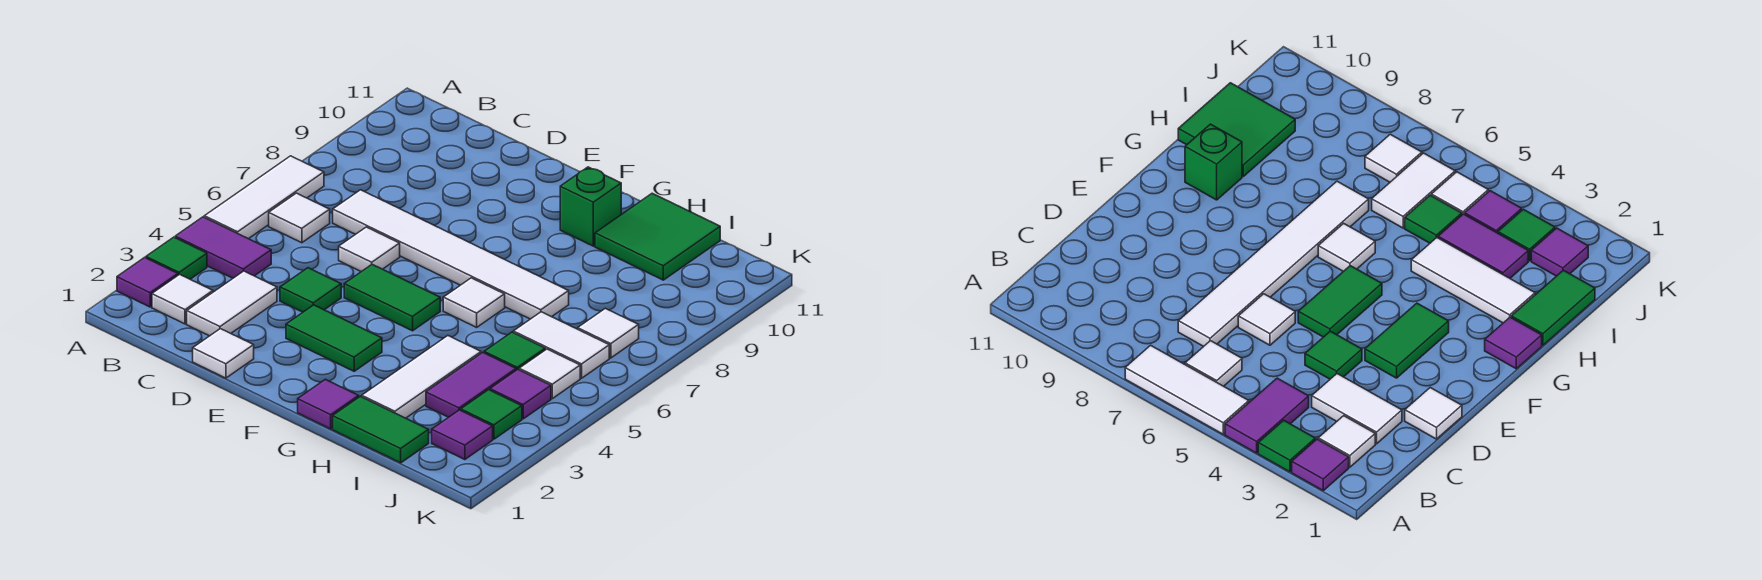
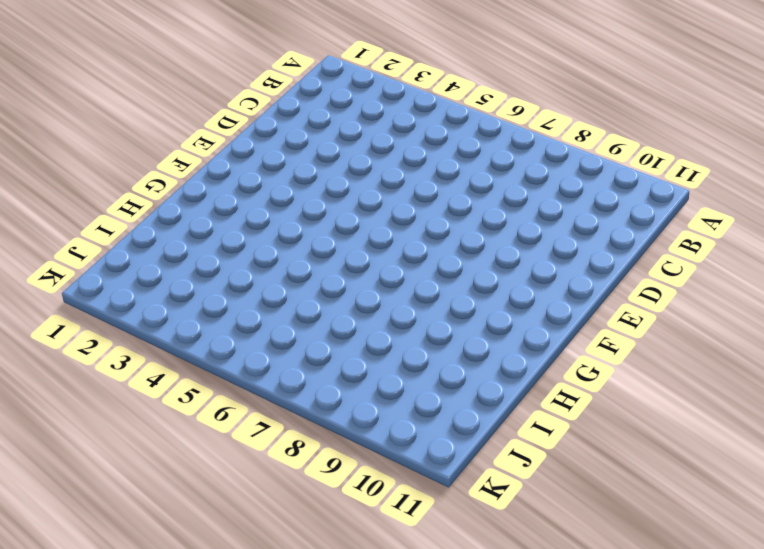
none -> purple 1x1 tile [117,257,178,307]
none -> green 1x1 tile [146,237,207,279]
none -> purple 1x2 tile [175,217,271,278]

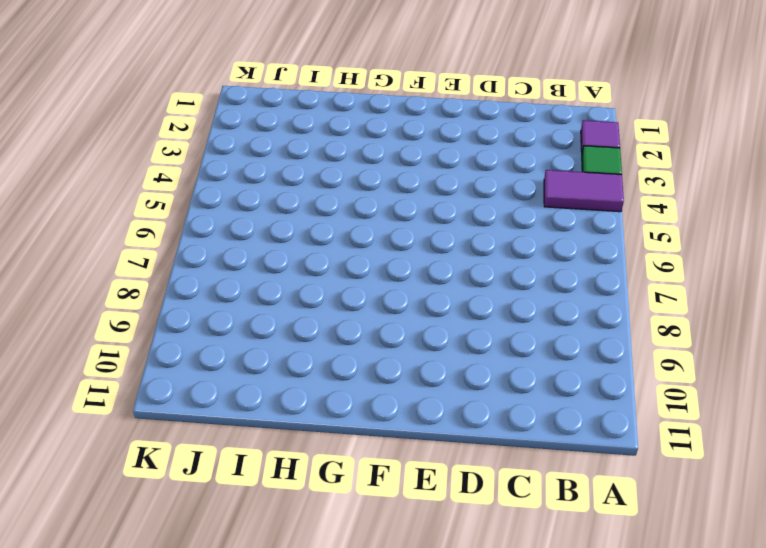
none -> white 1x3 tile [204,156,324,239]
none -> white 1x1 tile [152,274,213,324]
none -> white 1x1 tile [269,193,330,243]

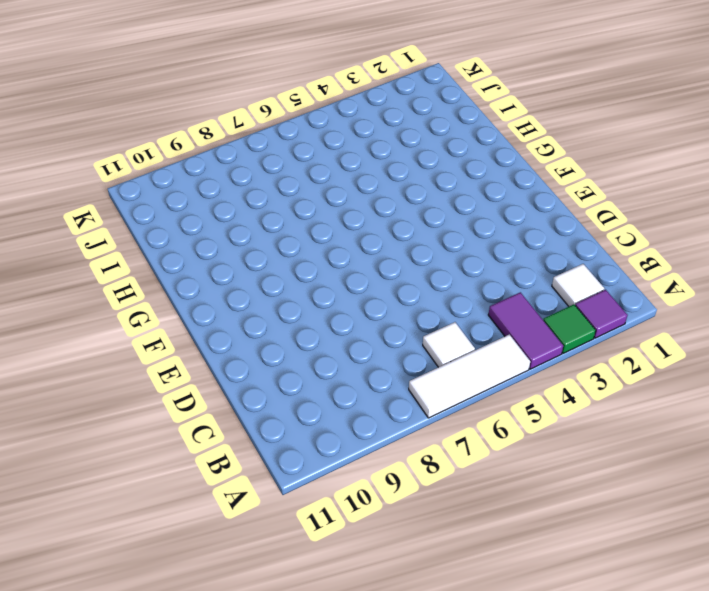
none -> white 1x2 tile [187,271,277,336]
none -> white 1x6 tile [333,190,569,319]
none -> white 1x1 tile [193,329,254,378]

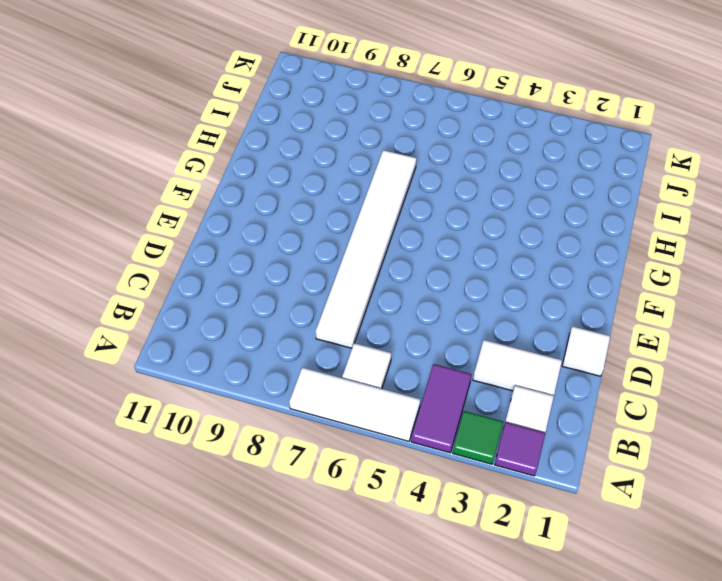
none -> green 1x1 tile [280,268,341,312]
none -> white 1x1 tile [339,227,400,272]
none -> green 1x2 tile [286,305,382,371]

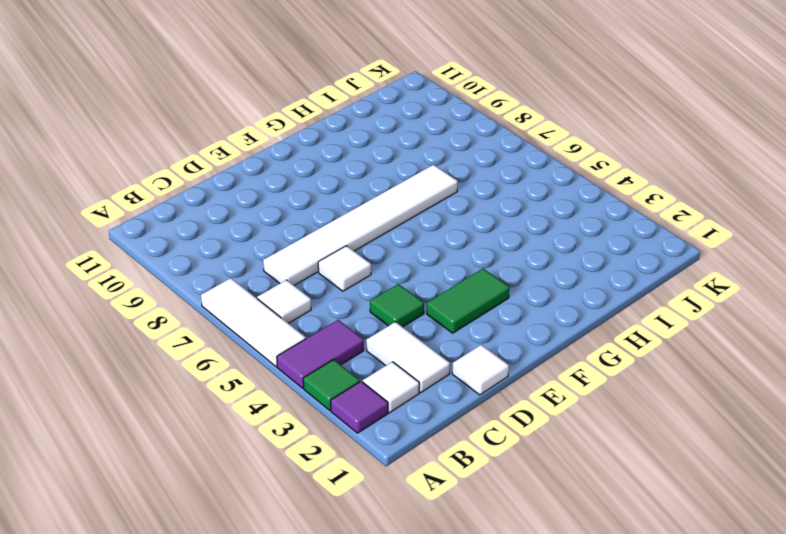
none -> green 1x2 tile [344,264,440,331]
none -> purple 1x1 tile [298,379,359,429]
none -> white 1x1 tile [443,278,505,327]

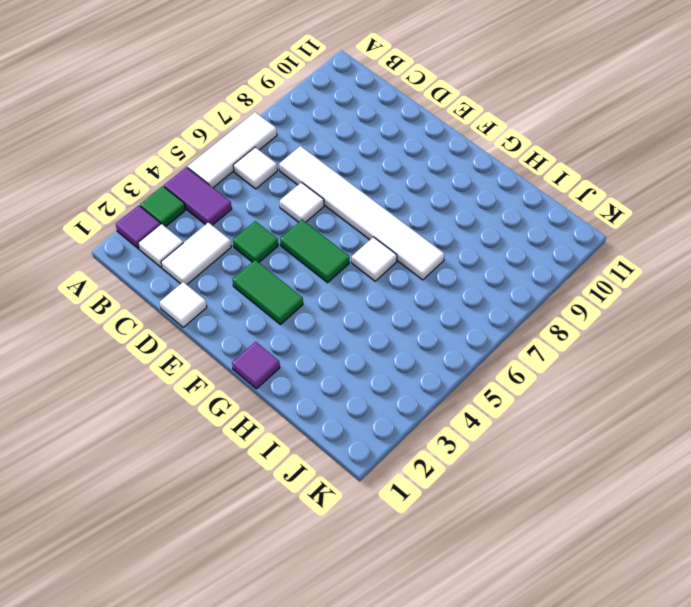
none -> green 1x1 brick [560,167,621,246]
none -> green 1x2 tile [333,396,429,463]
none -> white 1x3 tile [362,336,481,418]

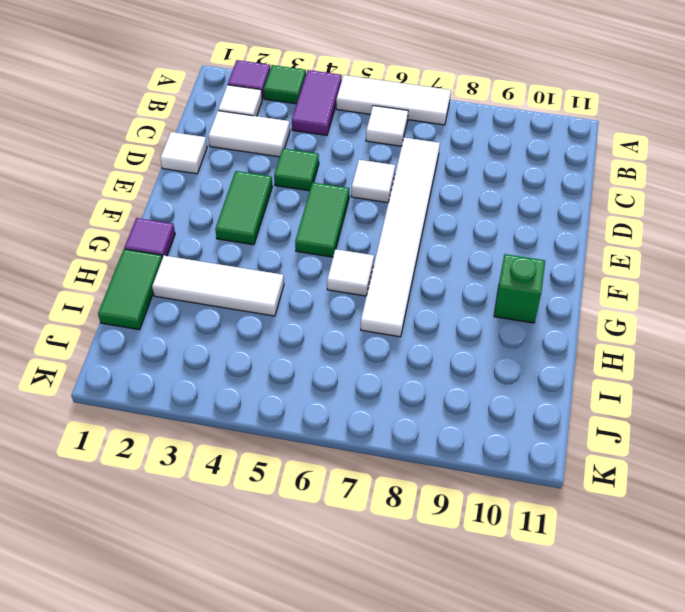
none -> green 2x2 tile [595,193,720,280]
none -> purple 1x2 tile [426,353,516,417]
none -> green 1x1 tile [484,332,545,370]

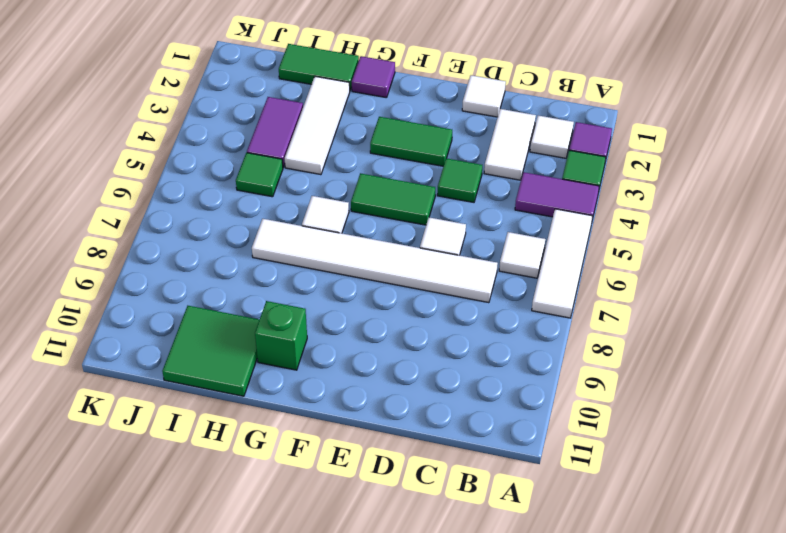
none -> white 1x2 tile [513,312,609,378]
none -> purple 1x1 tile [432,410,493,460]
none -> green 1x1 tile [461,390,522,439]

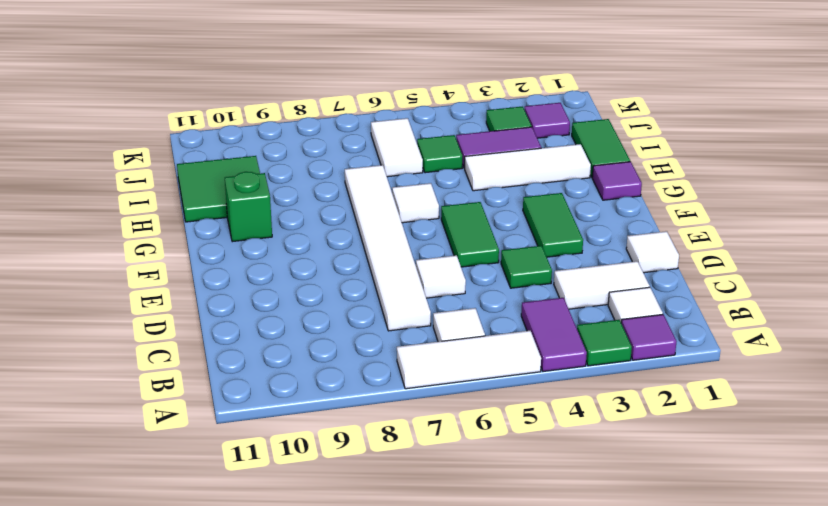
none -> purple 1x1 tile [490,369,551,419]
none -> white 1x1 tile [519,349,580,399]
none -> white 1x1 tile [578,308,639,358]

